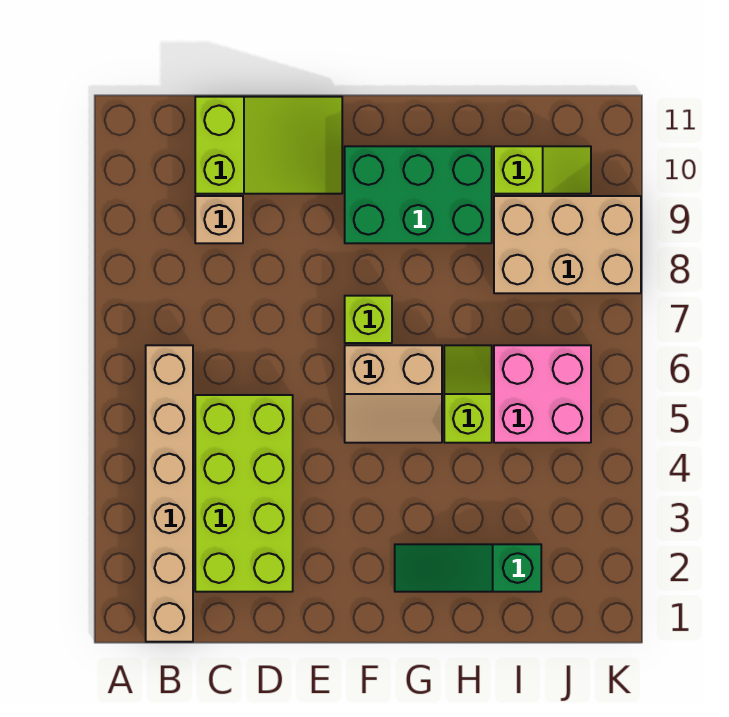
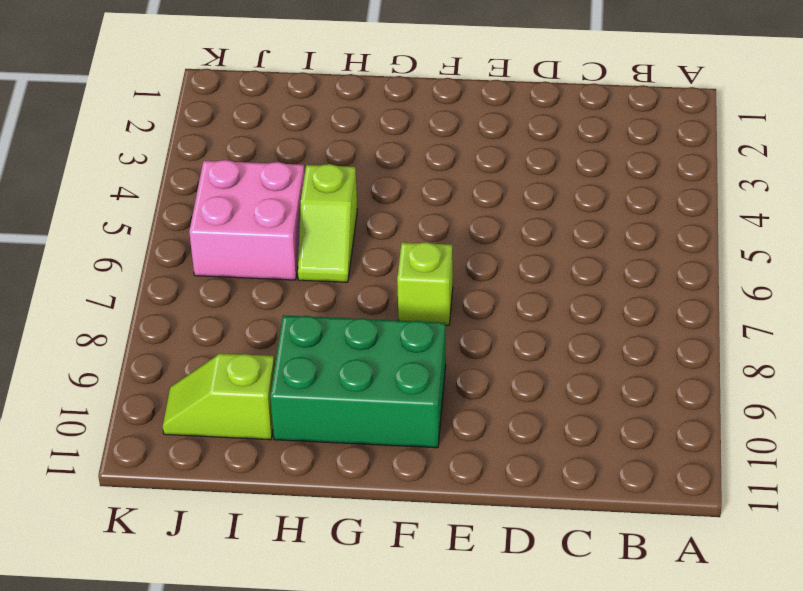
none -> tan 1x6 brick [146,345,193,642]
none -> lime 2x4 brick [195,395,293,592]
none -> tan 1x1 brick [195,196,243,243]

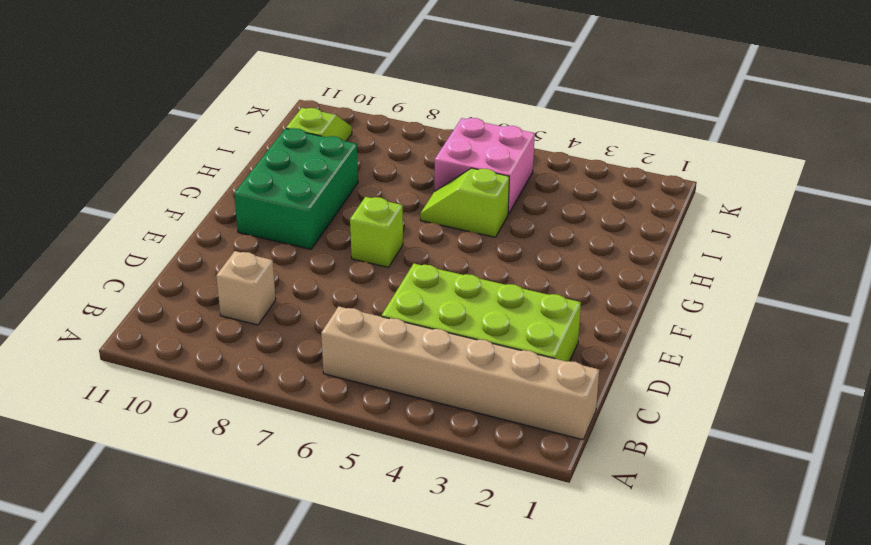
none -> lime 2x3 slope [195,97,342,194]
none -> tan 2x2 slope [345,345,442,443]
none -> green 1x3 slope [395,544,541,592]

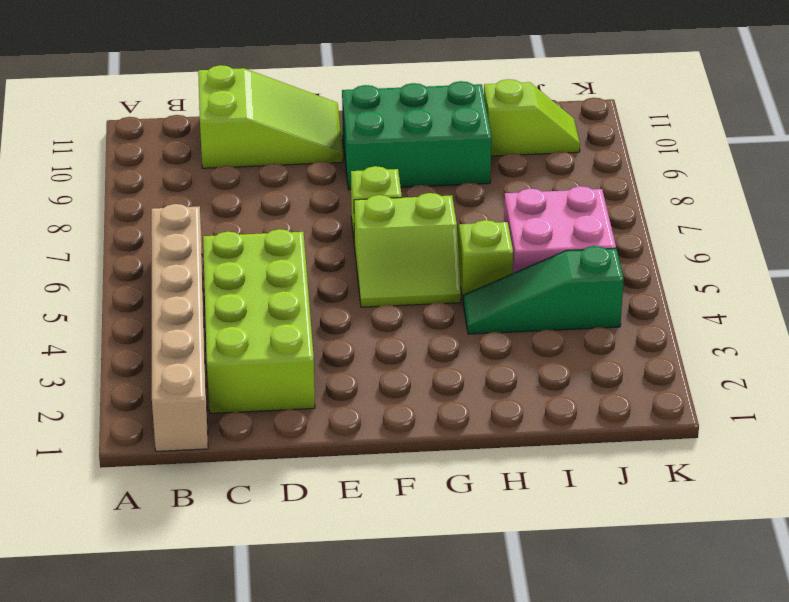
lime 2x2 slope [354,193,461,307] -> tan 2x2 slope [345,345,442,443]
green 1x3 slope [463,246,624,334] -> green 1x3 slope moved to [395,544,541,592]
none -> tan 1x1 brick [195,196,243,243]
none -> tan 2x3 brick [494,196,641,293]

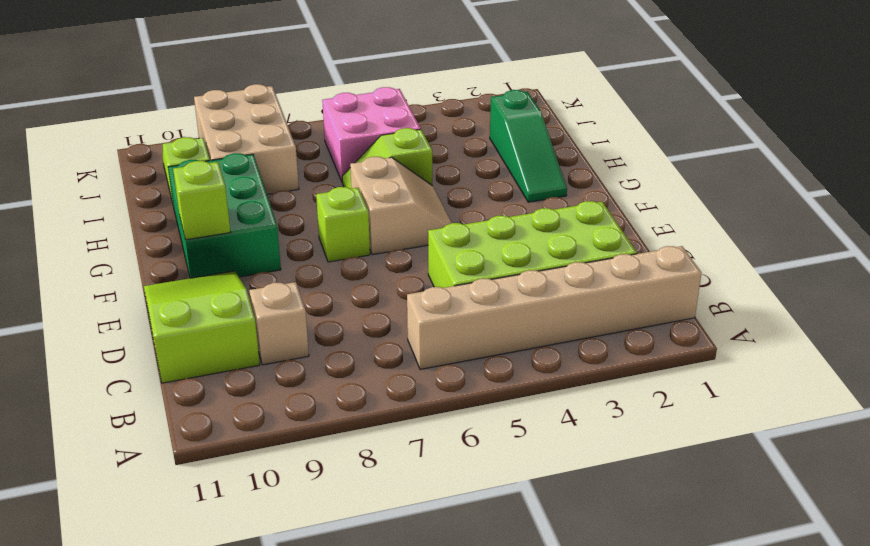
lime 1x1 brick [173,161,230,240] -> none

